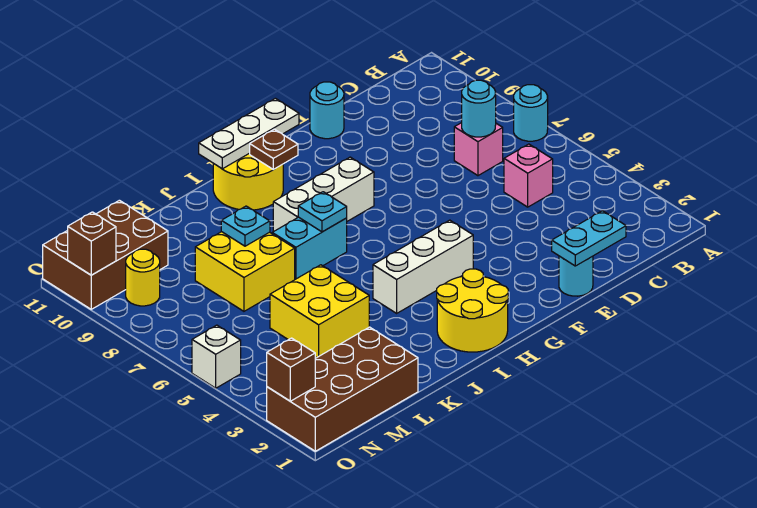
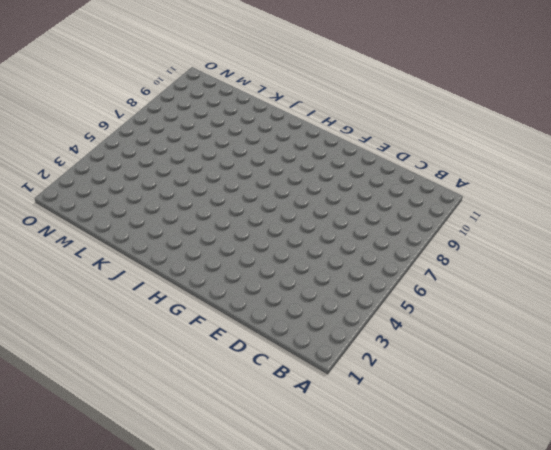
none -> cyan 1x1 round brick [514,85,548,141]
none -> pink 1x1 brick [504,144,553,207]
none -> pink 1x1 brick [454,123,503,176]

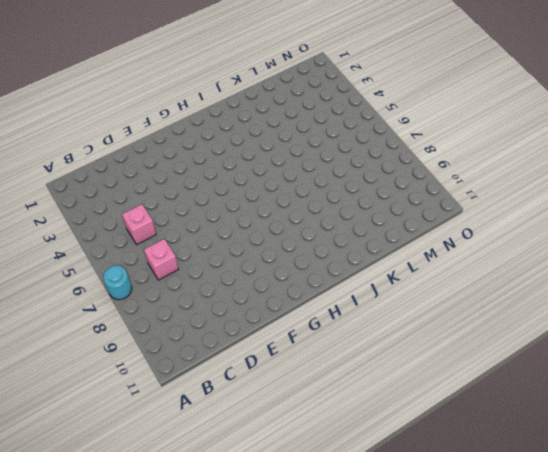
none -> cyan 1x1 round brick [559,256,593,296]
none -> cyan 1x1 round brick [310,82,344,139]
none -> white 1x3 brick [373,220,473,313]

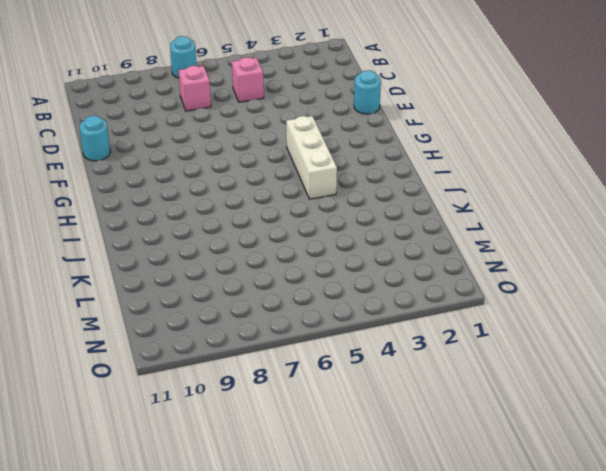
none -> white 1x3 brick [273,157,374,232]
none -> yellow 2x2 round brick [437,269,508,352]
none -> yellow 2x2 round brick [213,153,283,210]

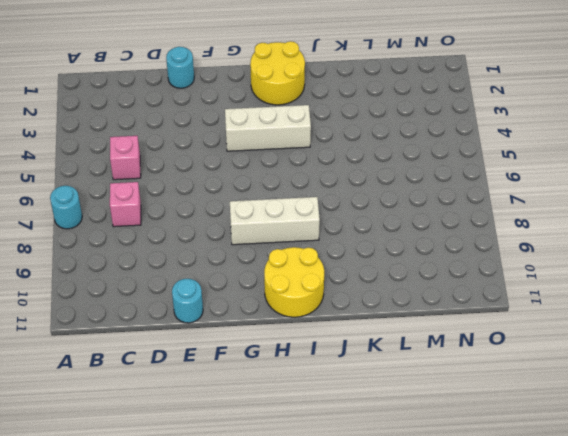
none -> cyan 1x2 brick [272,217,347,279]
none -> yellow 2x2 brick [270,265,369,358]
none -> yellow 2x2 brick [195,232,295,311]

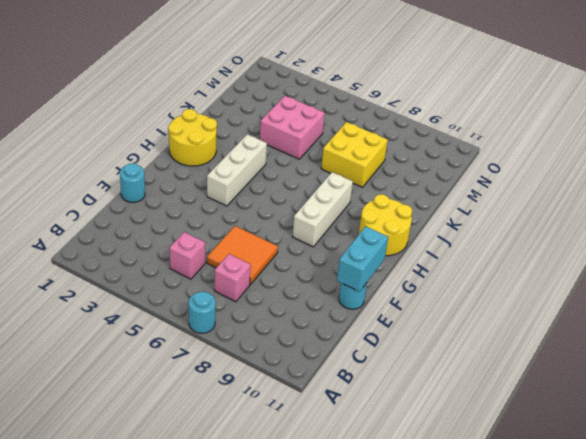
orange 2x2 tile [207,226,278,284] -> none
cyan 1x2 brick [337,226,388,292] -> cyan 1x2 brick moved to [272,217,347,279]
pink 2x2 brick [260,96,325,159] -> yellow 2x2 brick [270,265,369,358]
none -> brown 2x4 brick [267,327,418,451]
none -> brown 2x3 brick [43,200,168,309]
none -> yellow 1x1 round brick [126,249,160,306]

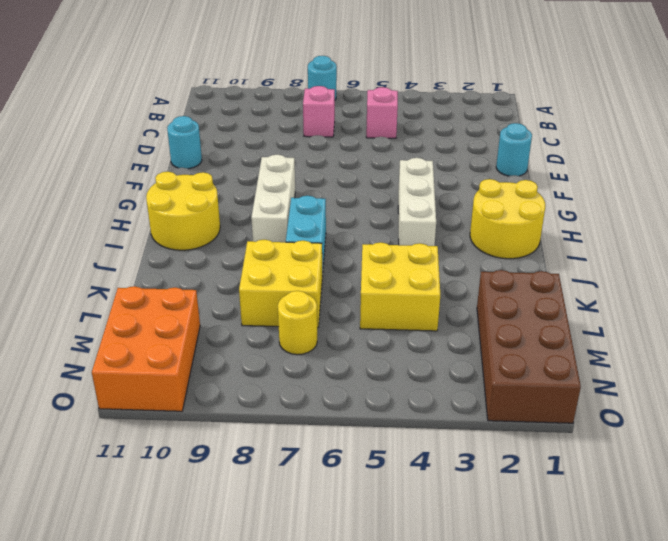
yellow 1x1 round brick [278,291,317,355] -> yellow 1x1 round brick moved to [126,249,160,306]
orange 2x3 brick [92,286,200,411] -> brown 2x3 brick [43,200,168,309]
none -> white 1x1 brick [192,325,241,388]
none -> cyan 1x1 round brick [462,80,496,137]
none -> cyan 1x2 plate [552,211,626,266]

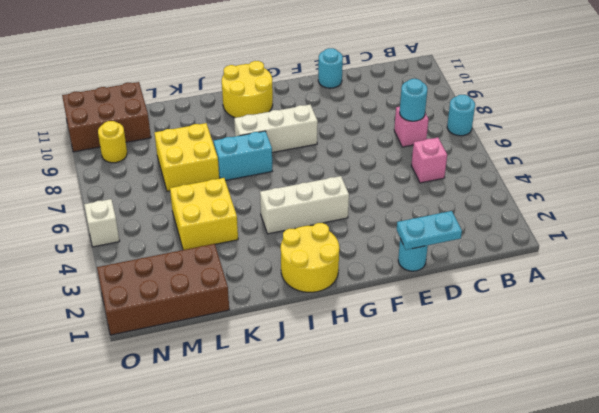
none -> white 1x3 plate [199,98,299,169]
none -> brown 1x1 plate [250,129,298,170]
none -> cyan 1x1 plate [298,192,347,232]

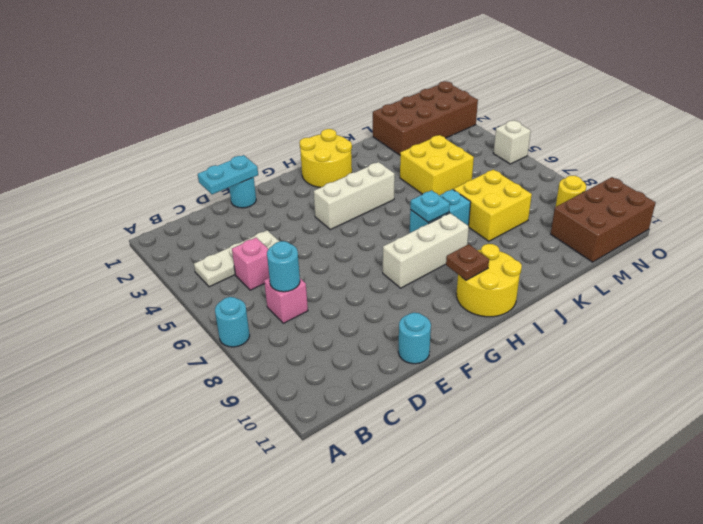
white 1x3 plate [194,230,280,287] -> white 1x3 plate moved to [199,98,299,169]
none -> cyan 1x1 plate [221,206,270,246]
none -> brown 1x1 brick [267,338,315,401]
none -> brown 1x1 brick [68,212,116,275]

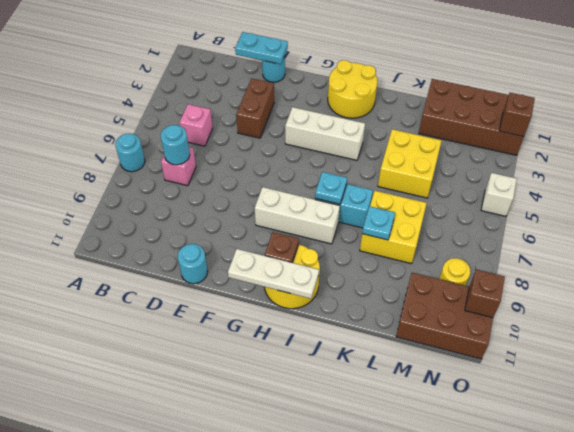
brown 1x2 brick [236,78,274,138] -> none

